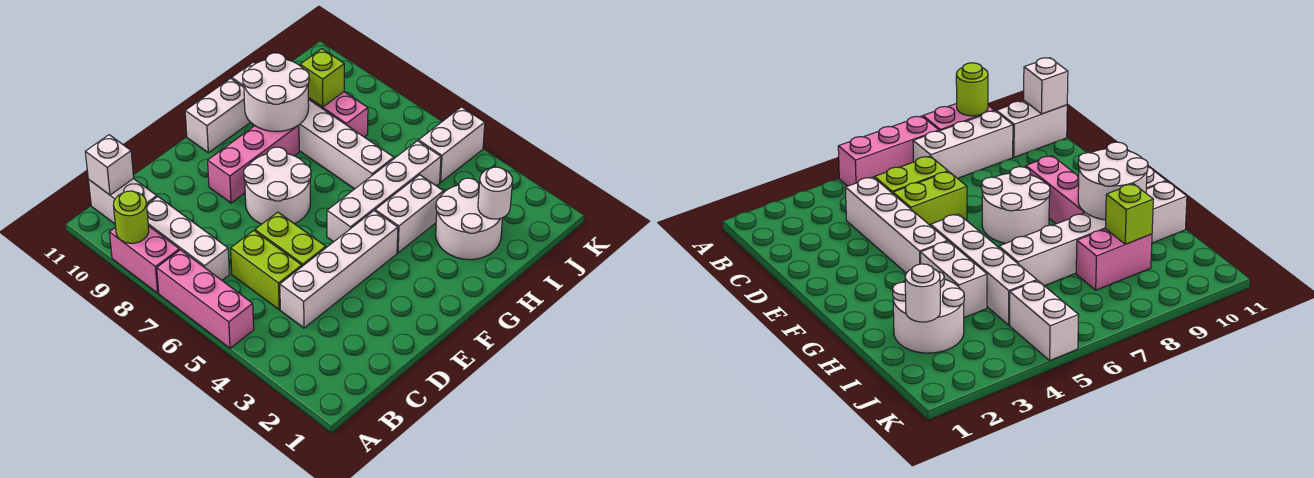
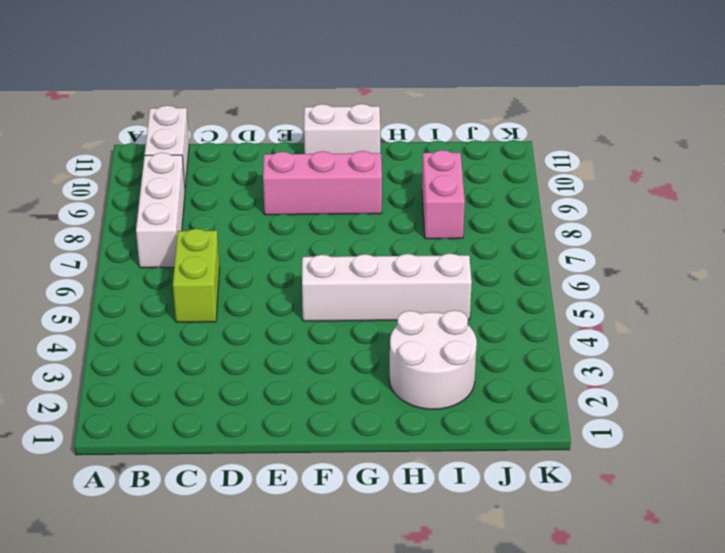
none -> pink 1x3 brick [157,250,254,348]
none -> pink 1x2 brick [109,226,179,293]
none -> white 1x4 brick [280,211,398,328]

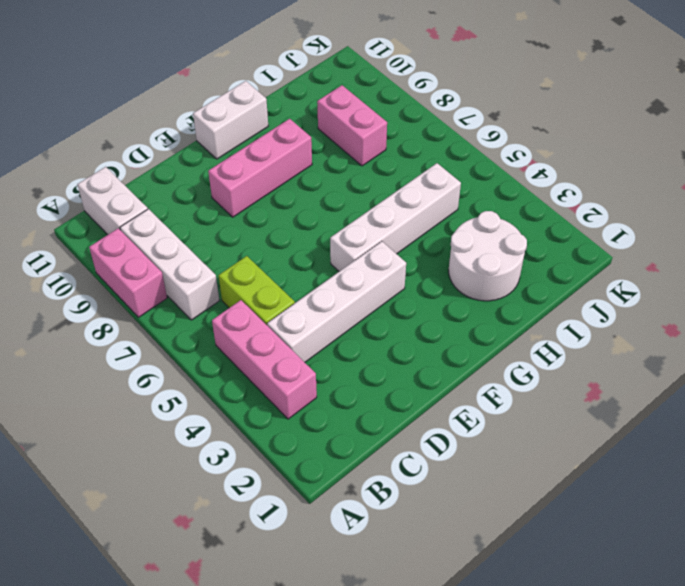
pink 1x3 brick [212,300,317,419] -> pink 1x3 brick moved to [157,250,254,348]
none -> lime 1x2 brick [255,212,326,266]
none -> white 2x2 round brick [244,147,311,224]
none -> white 1x2 brick [375,175,444,253]

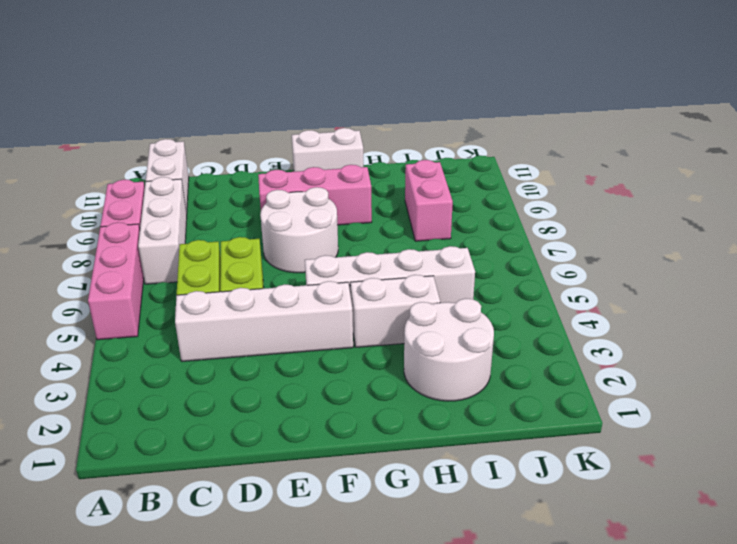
none -> white 1x6 brick [232,62,394,189]
none -> white 1x2 brick [419,107,485,182]
none -> lime 1x1 round brick [113,191,149,243]

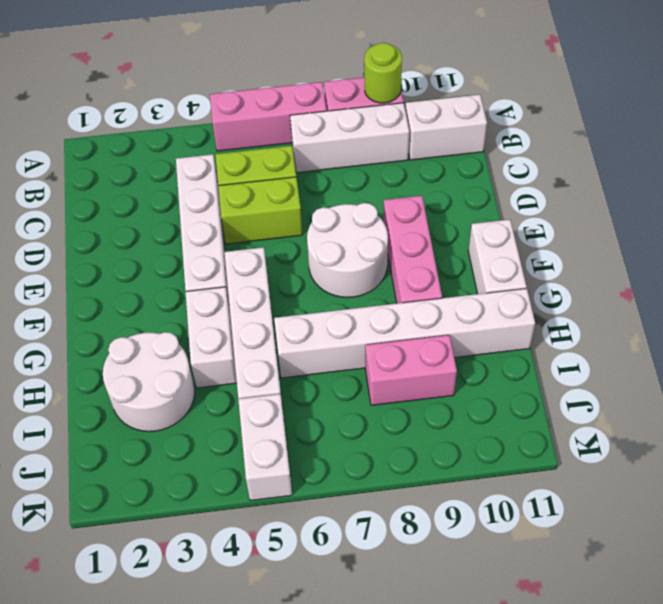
none -> white 1x1 brick [85,135,134,195]
none -> white 2x2 round brick [243,53,309,132]
none -> white 1x1 round brick [478,167,513,219]

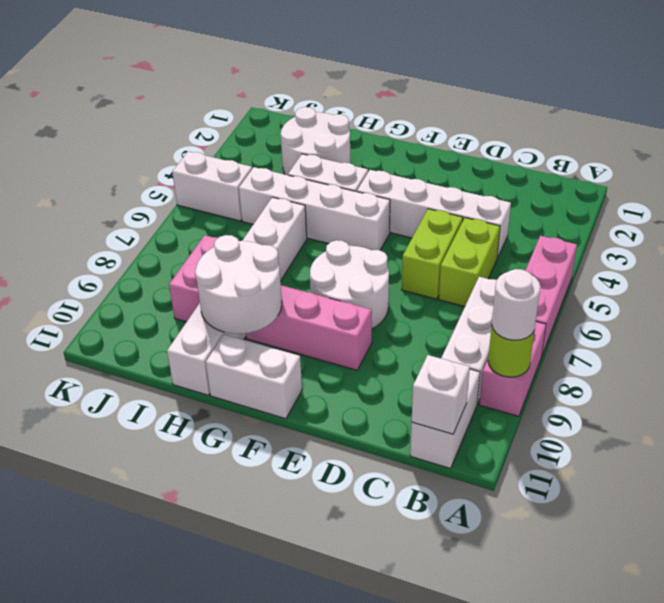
white 1x1 round brick [492,269,541,340] -> white 1x1 round brick moved to [478,167,513,219]
none -> lime 1x1 brick [300,49,344,107]

